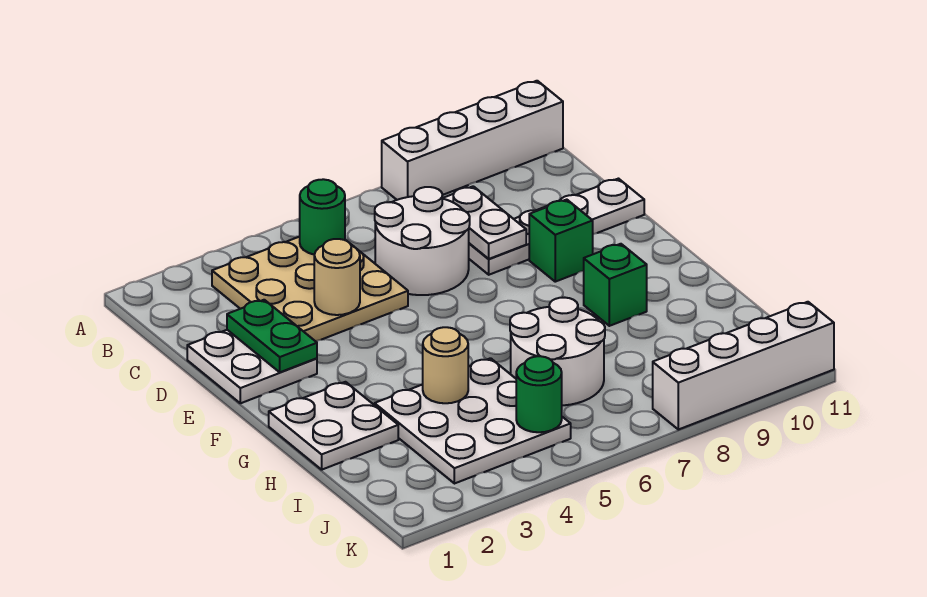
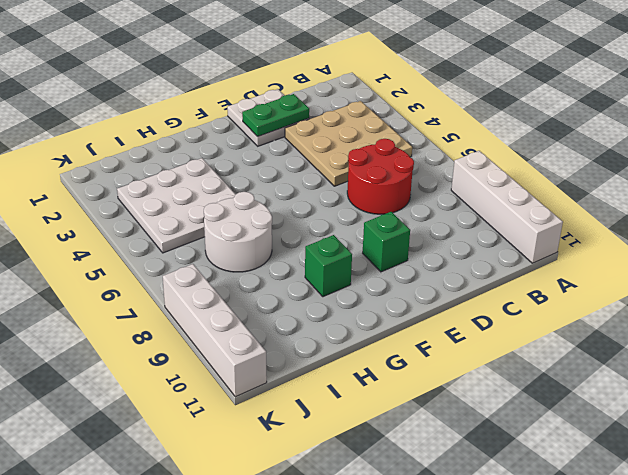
red 2x2 round brick [347,139,414,214] -> white 2x2 round brick [375,187,470,295]
none -> white 1x4 plate [469,179,644,275]
none -> white 2x2 plate [269,382,398,470]
none -> green 1x1 round brick [299,179,345,255]

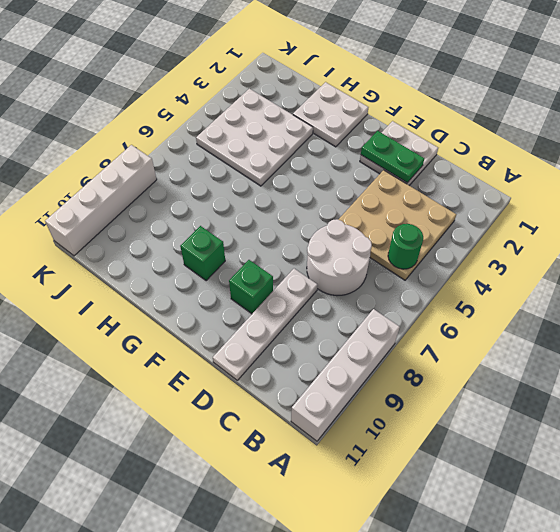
none -> white 2x2 round brick [510,298,605,405]
none -> white 1x2 plate [442,186,526,259]
none -> tan 1x1 round brick [314,239,360,315]

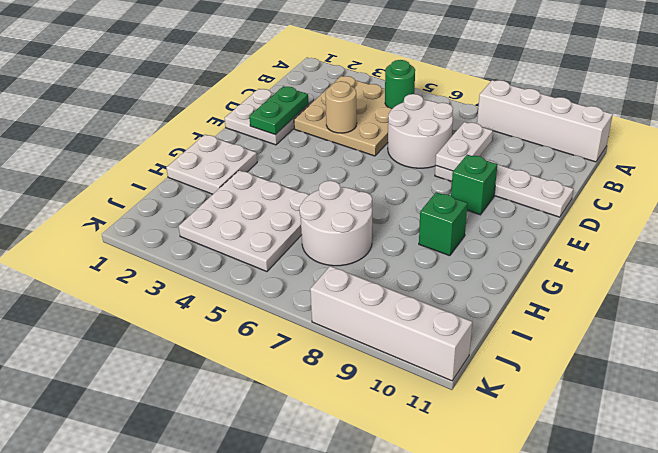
none -> tan 1x1 round brick [423,327,469,403]
none -> green 1x1 round brick [516,356,562,432]

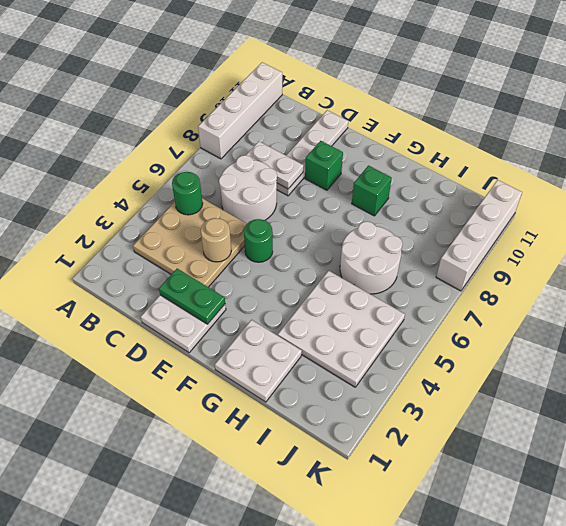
green 1x1 round brick [244,219,273,262] -> green 1x1 round brick moved to [516,356,562,432]
none -> tan 1x1 round brick [423,327,469,403]

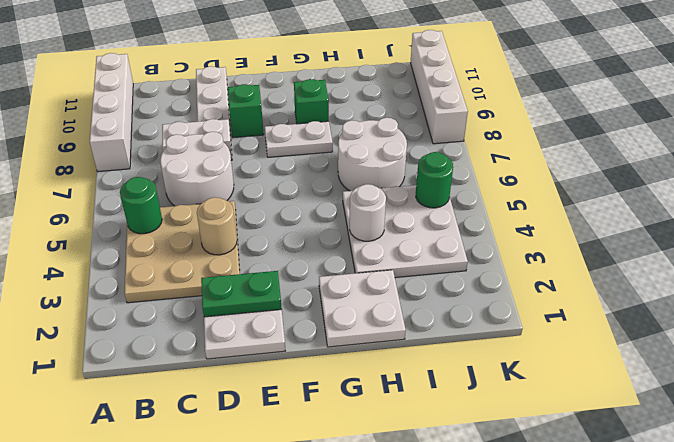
white 1x2 plate [265,121,333,157] -> none
white 1x1 round brick [350,184,386,241] -> tan 1x1 round brick [423,327,469,403]

